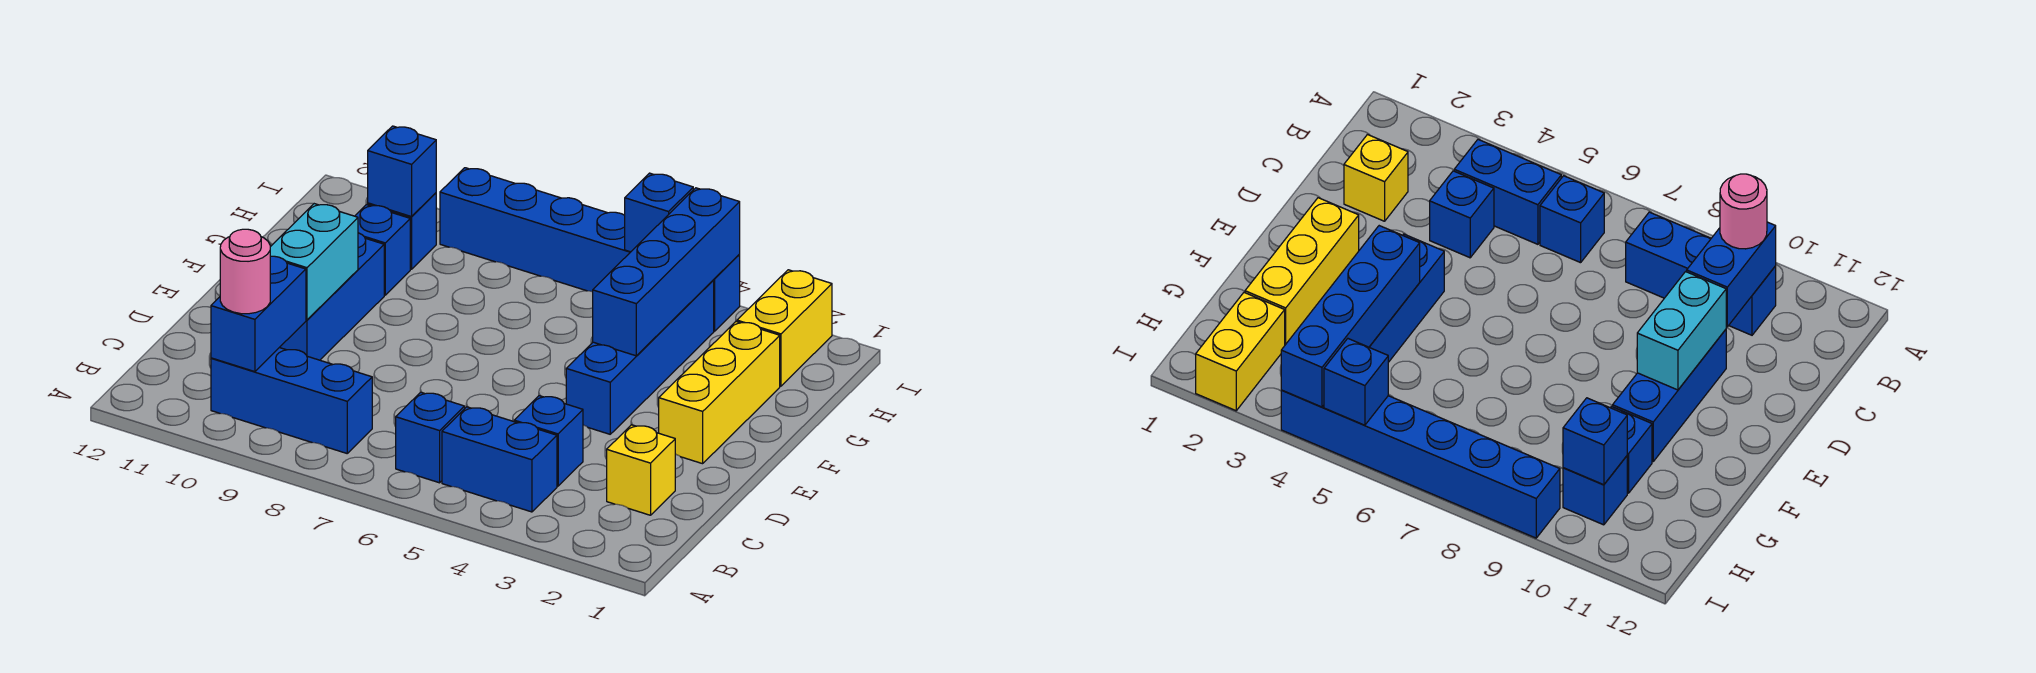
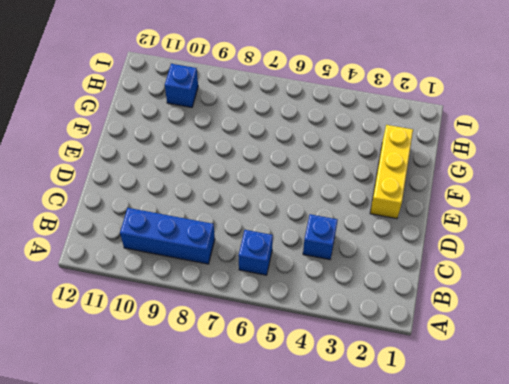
none -> blue 1x2 brick [442,407,557,512]
none -> yellow 1x1 brick [607,425,675,515]
none -> blue 1x3 brick [279,233,384,360]

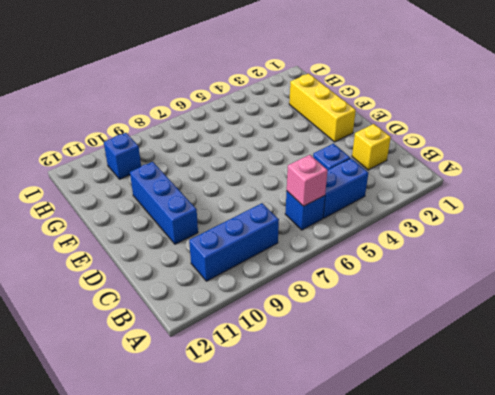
pink 1x1 brick [287,155,328,206] -> none
none -> blue 1x4 brick [566,281,714,434]
none -> blue 1x1 brick [355,205,410,295]
none -> yellow 1x2 brick [737,270,832,386]

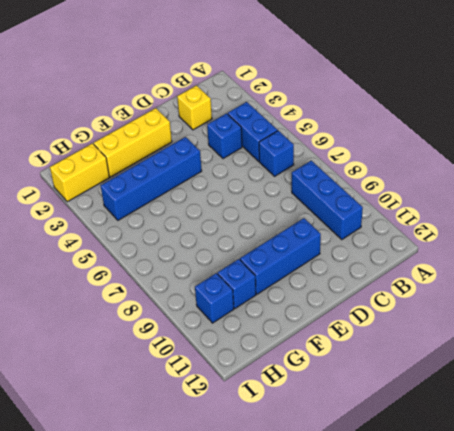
none -> blue 1x6 brick [440,168,740,331]
none -> blue 1x2 brick [211,256,306,372]
none -> cyan 1x2 brick [270,204,358,320]

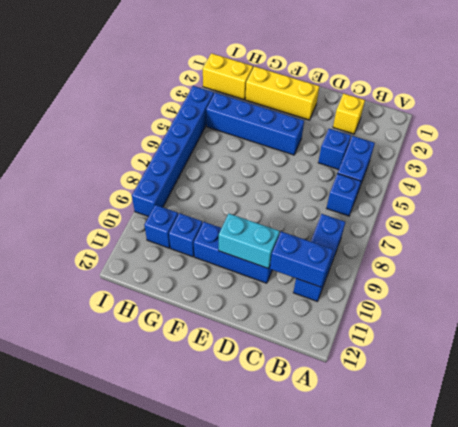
none -> blue 1x4 brick [593,188,740,356]
none -> blue 1x1 brick [368,126,436,217]
none -> blue 1x1 brick [625,173,693,252]

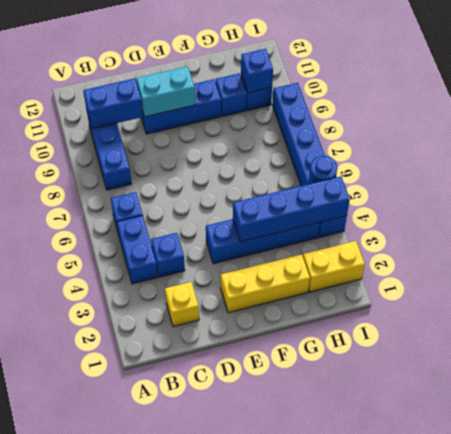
blue 1x1 round brick [309,156,337,184] -> blue 1x1 brick [625,173,693,252]
none -> pink 1x1 round brick [220,229,270,314]

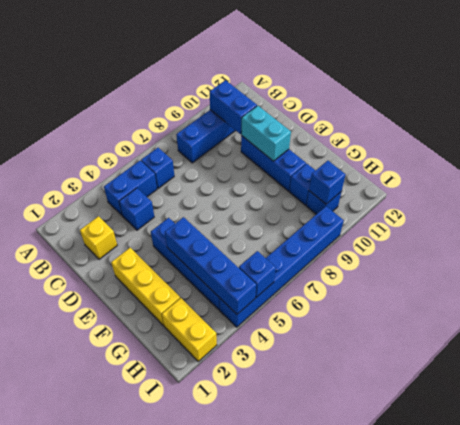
none -> pink 1x1 round brick [220,229,270,314]

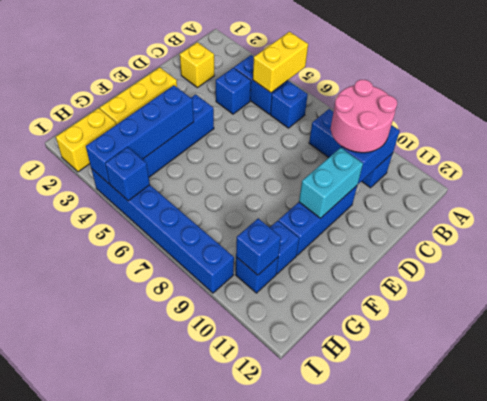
yellow 1x2 brick [253,32,308,93] -> none
pink 2x2 round brick [331,80,397,153] -> pink 1x1 round brick [220,229,270,314]

